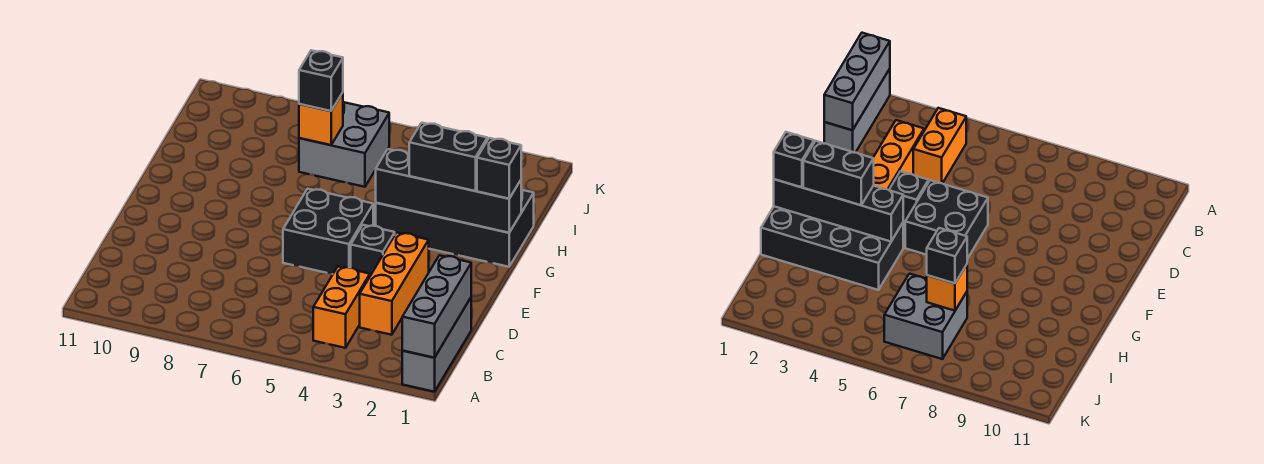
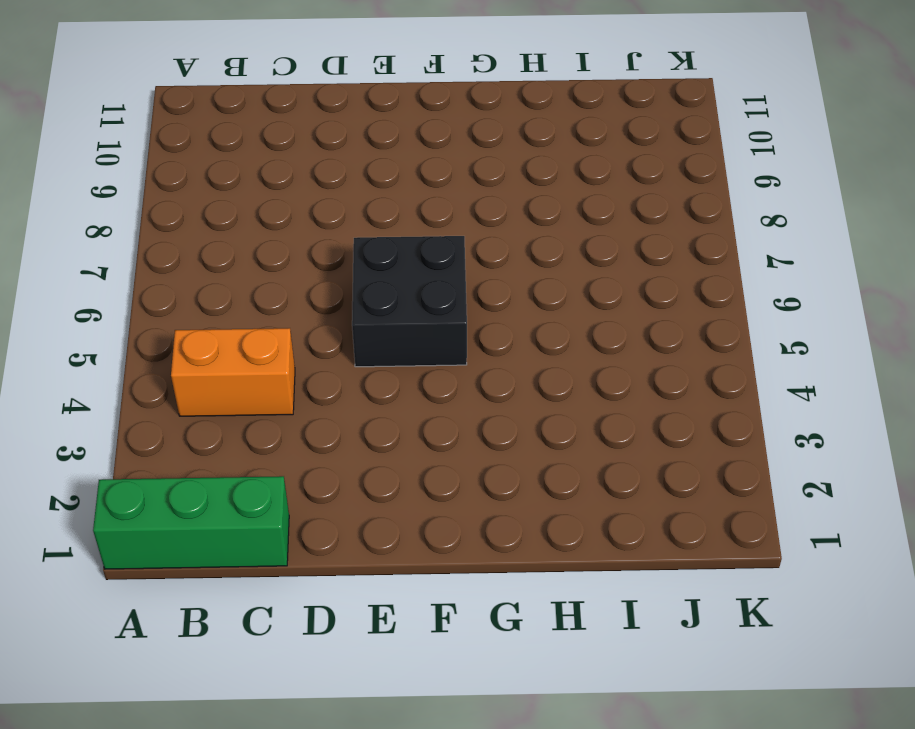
green 1x3 brick [93,476,289,569] -> grey 1x3 brick [402,298,471,392]
none -> orange 1x3 brick [360,233,429,335]
none -> black 1x1 brick [351,225,395,276]
none -> black 2x4 brick [376,190,534,267]

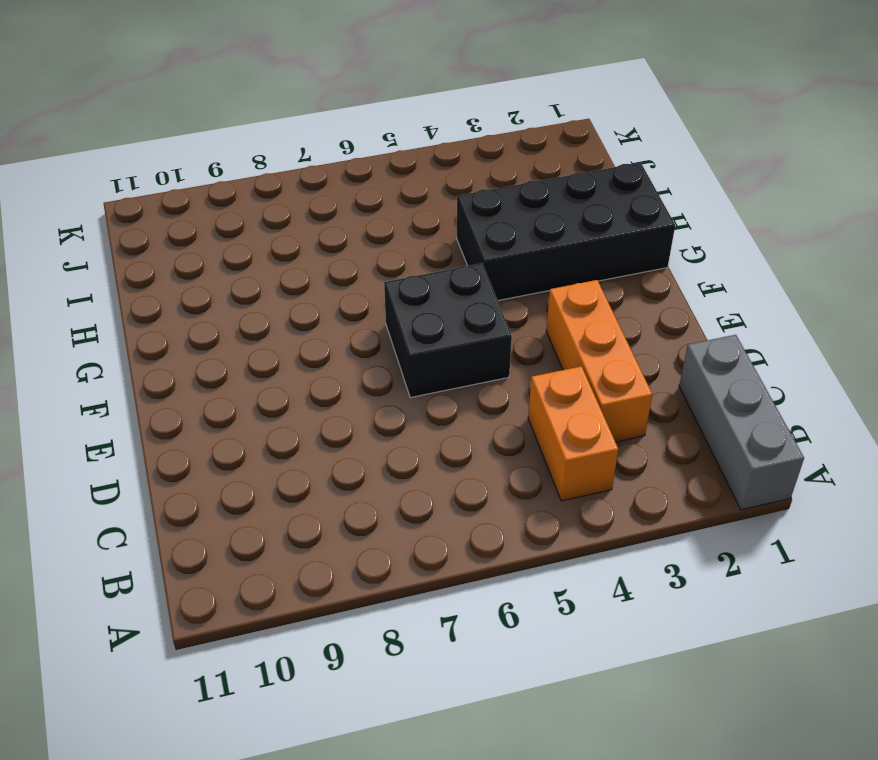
none -> black 1x1 brick [351,225,395,276]
none -> grey 2x2 brick [299,102,389,187]
none -> grey 1x3 brick [402,255,471,358]

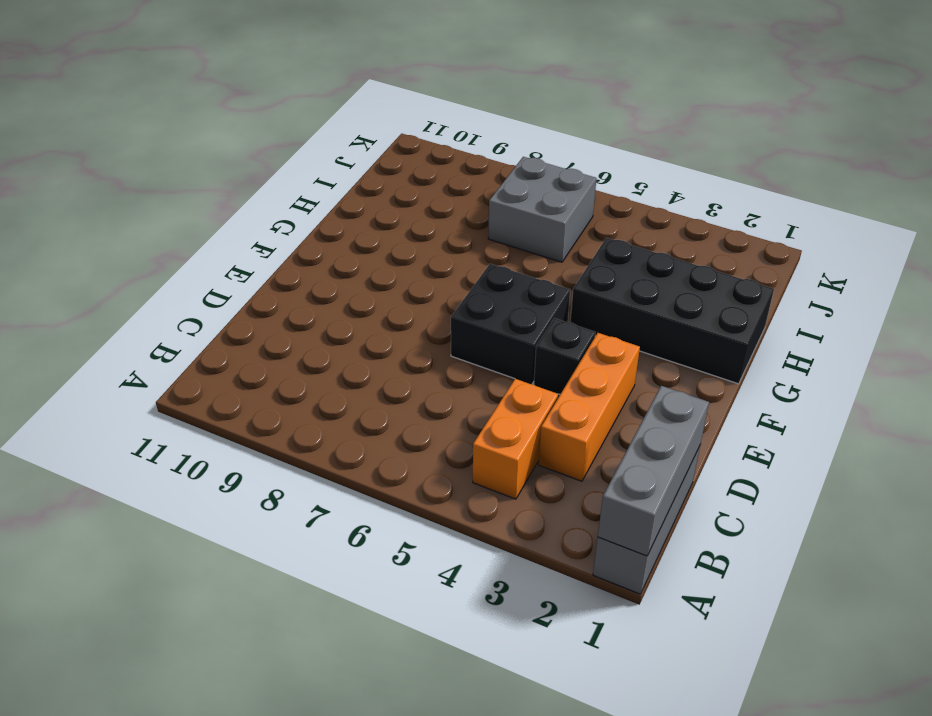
none -> black 1x4 brick [376,149,521,233]
none -> orange 1x1 brick [299,93,343,145]
none -> black 1x1 brick [477,138,521,199]

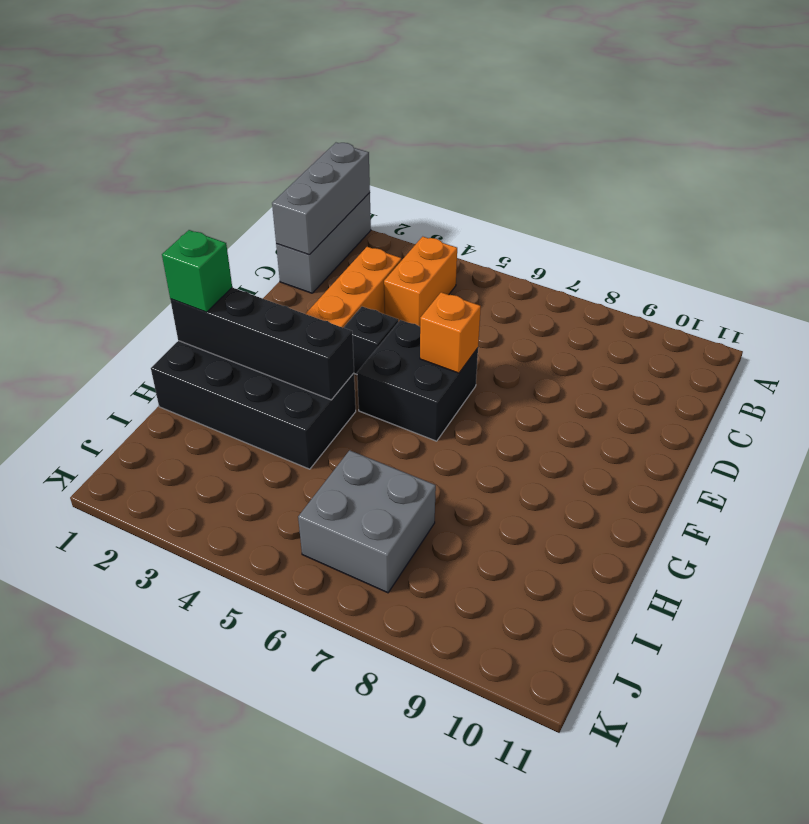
orange 1x1 brick [420,292,481,373] -> orange 1x1 brick moved to [299,93,343,145]
green 1x1 brick [162,230,232,312] -> black 1x1 brick [477,138,521,199]
none -> black 1x2 brick [409,123,487,191]
none -> black 1x1 brick [299,50,343,111]

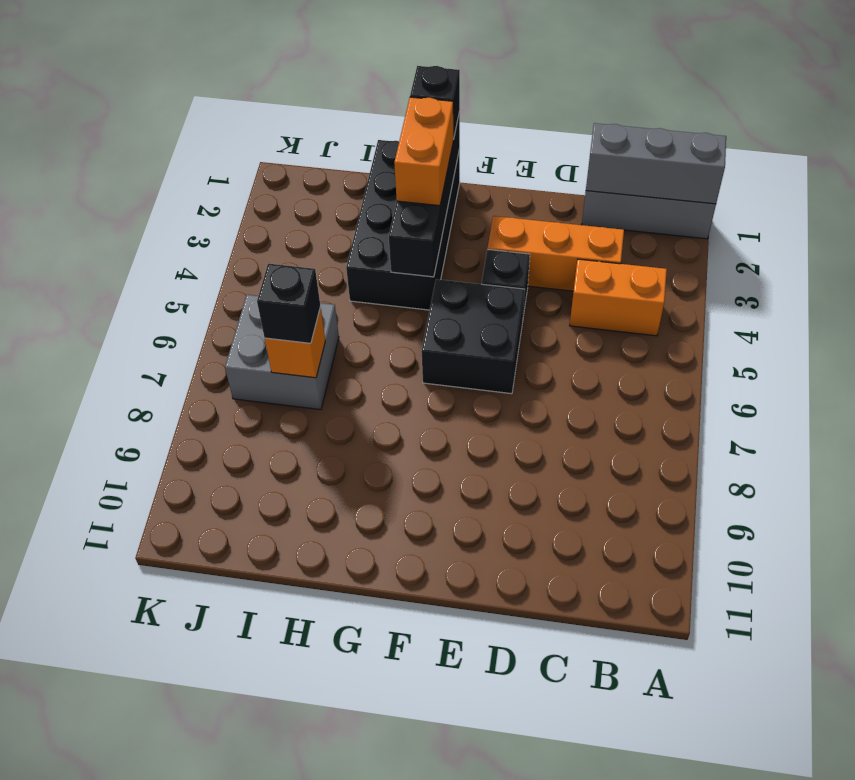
orange 1x2 brick [394,97,454,206] -> black 1x2 brick [409,123,487,191]

